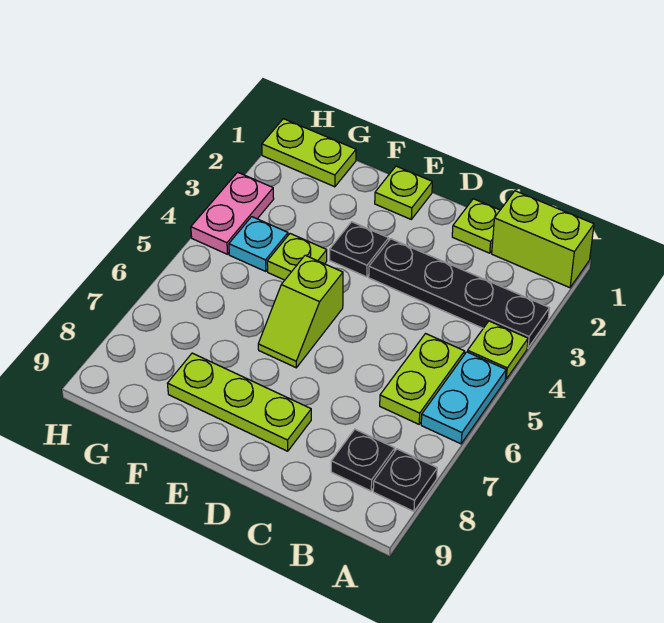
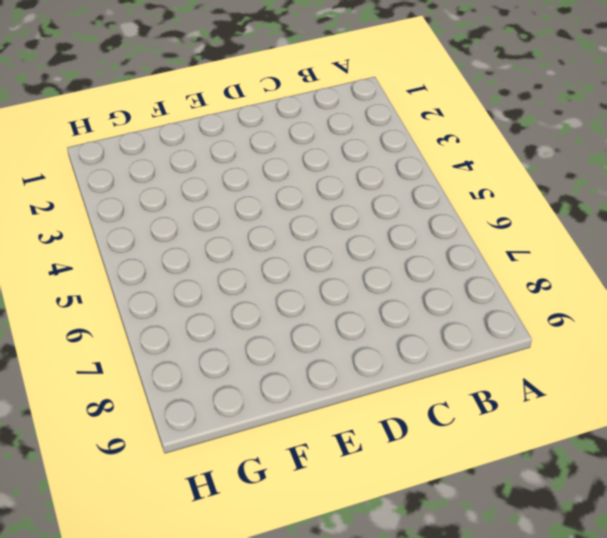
none -> lime 1x2 brick [492,191,594,288]
none -> black 1x4 plate [369,239,549,348]
none -> lime 1x1 plate [468,321,528,379]

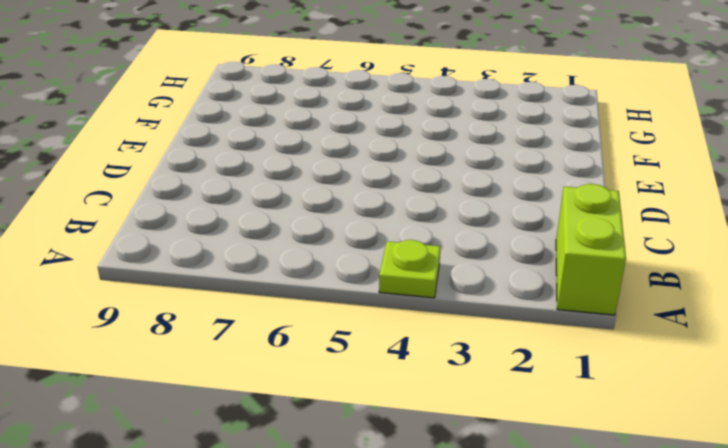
none -> black 1x4 plate [369,239,549,348]
none -> cyan 1x2 plate [421,352,506,444]
none -> black 1x1 plate [373,449,437,511]

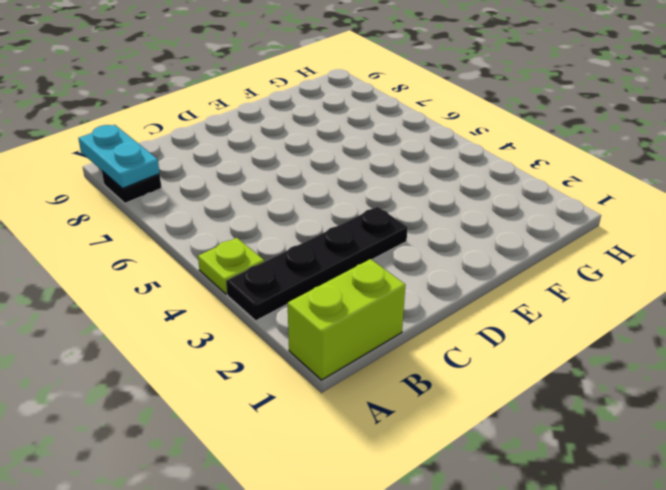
cyan 1x2 plate [78,125,160,189] -> cyan 1x2 plate moved to [421,352,506,444]
none -> lime 1x2 plate [380,334,465,424]
none -> black 1x1 plate [331,429,395,491]
none -> lime 1x1 plate [452,199,500,253]

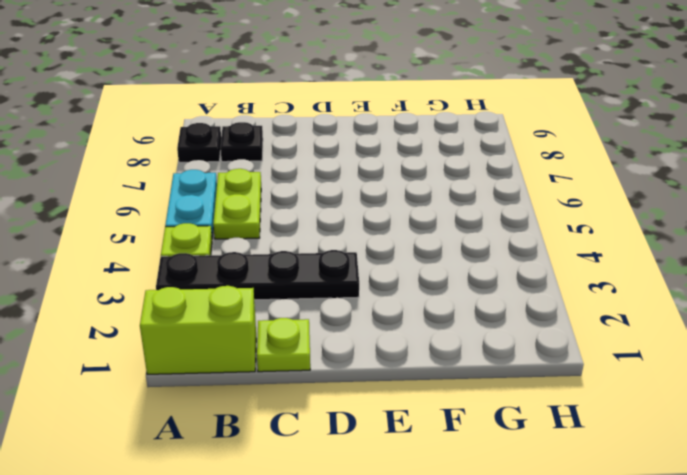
none -> lime 1x3 plate [167,353,311,451]
none -> lime 1x1 plate [375,166,432,219]
none -> black 1x1 plate [330,222,389,277]

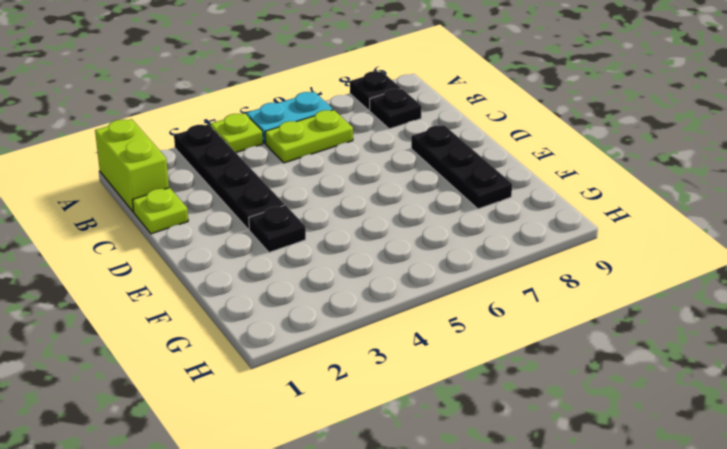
black 1x3 plate [411,125,512,209] -> lime 1x3 plate [167,353,311,451]
none -> lime 1x1 plate [375,166,432,219]
none -> lime 1x2 slope [258,255,343,368]
none -> lime 1x1 plate [267,234,327,280]

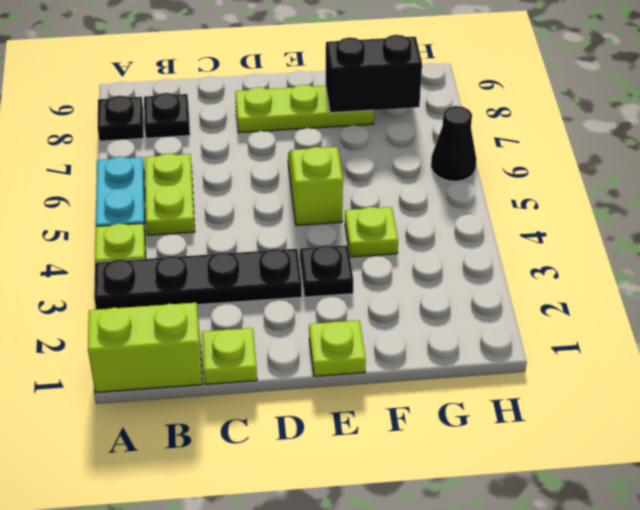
black 1x2 brick [326,35,422,113] -> none
black 1x1 cone [431,106,476,181] -> none
none -> lime 1x2 plate [262,119,356,187]
none -> cyan 1x1 plate [229,217,288,272]
none -> pink 1x2 plate [191,172,274,254]

